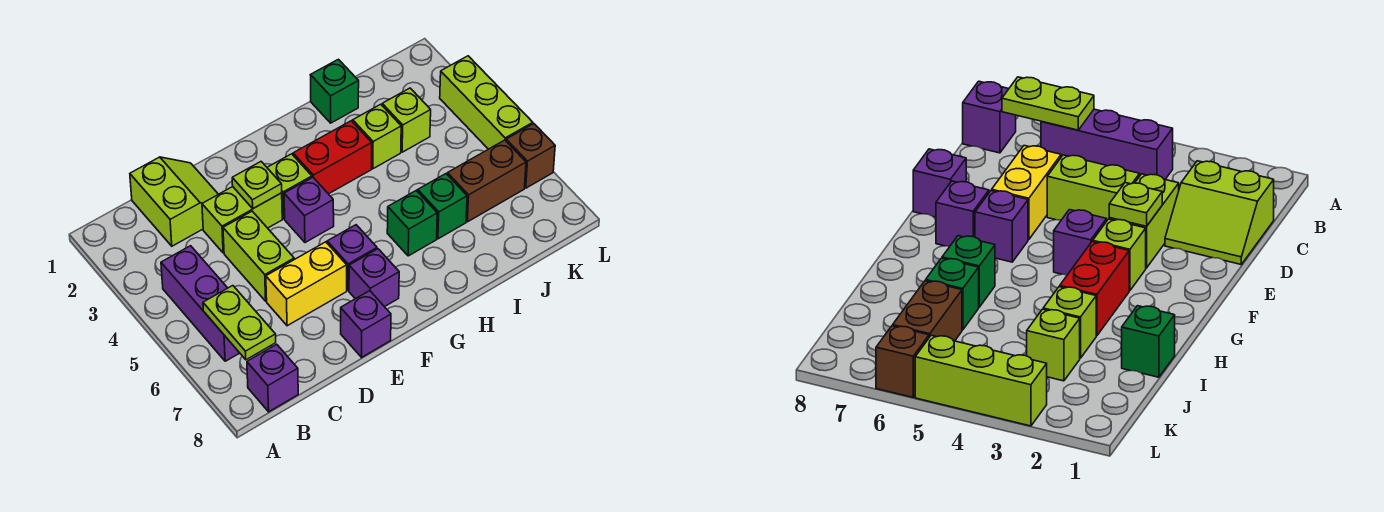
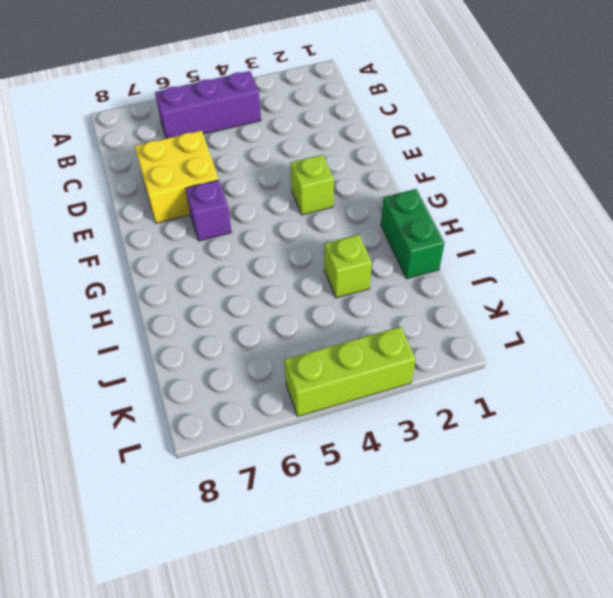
yellow 2x2 brick [135,130,219,223] -> yellow 1x2 brick [266,242,347,326]
green 1x2 brick [381,189,444,279] -> green 1x1 brick [311,59,359,123]
none -> purple 1x1 brick [247,344,298,412]
none -> lime 2x2 slope [130,157,218,246]
none -> lime 1x2 brick [202,187,282,253]

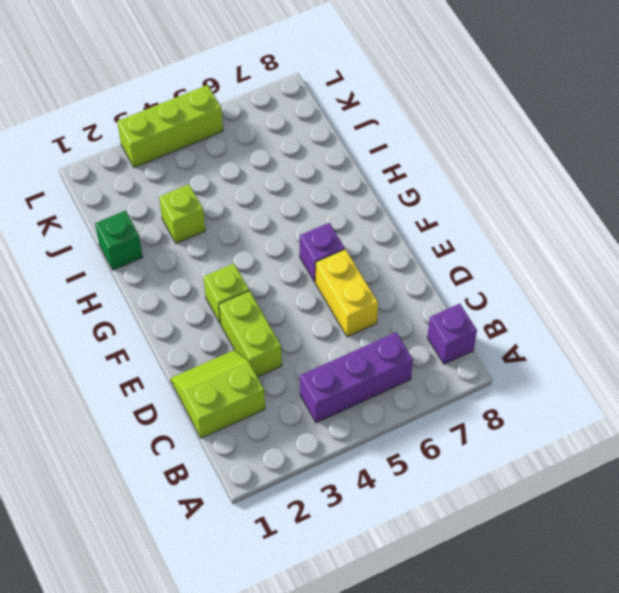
none -> lime 1x2 brick [223,211,294,301]
none -> purple 1x1 brick [341,291,391,357]
none -> purple 1x1 brick [284,177,334,243]

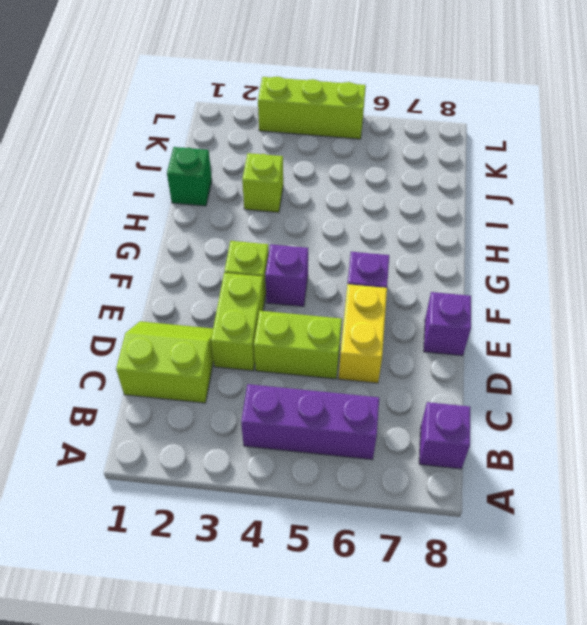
none -> purple 1x1 brick [349,249,399,307]
none -> red 1x2 brick [293,121,372,194]
none -> green 1x1 brick [387,191,437,256]

